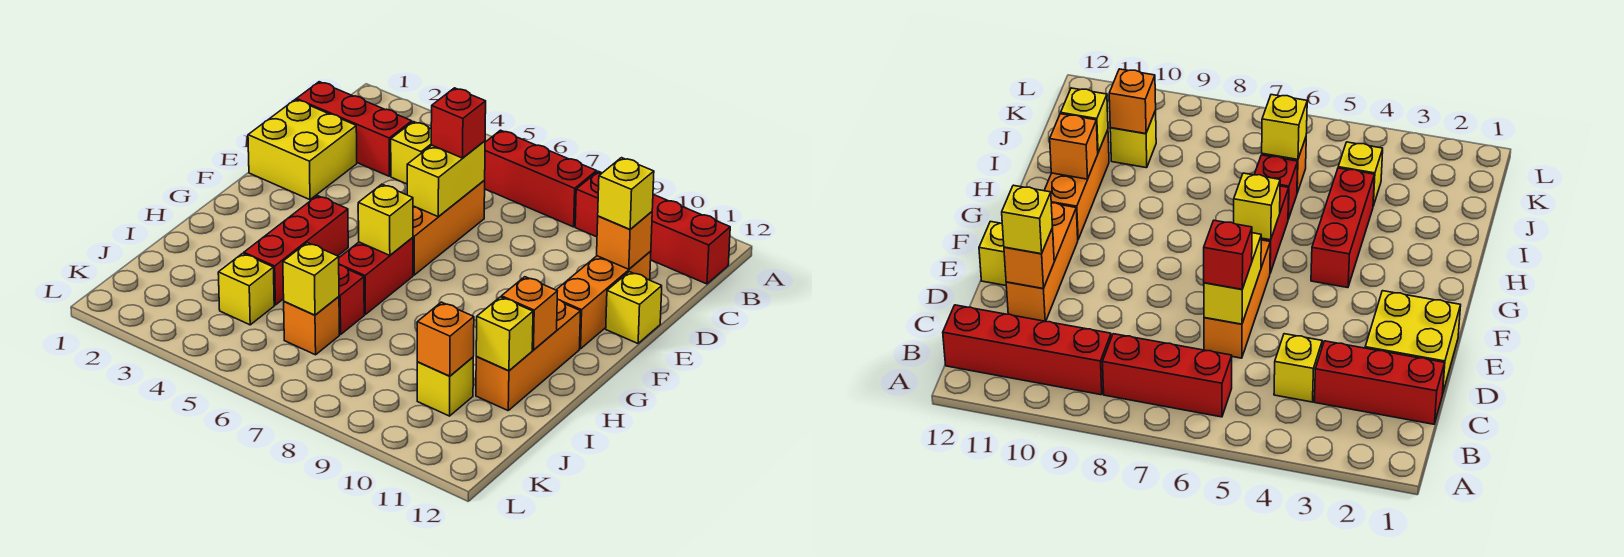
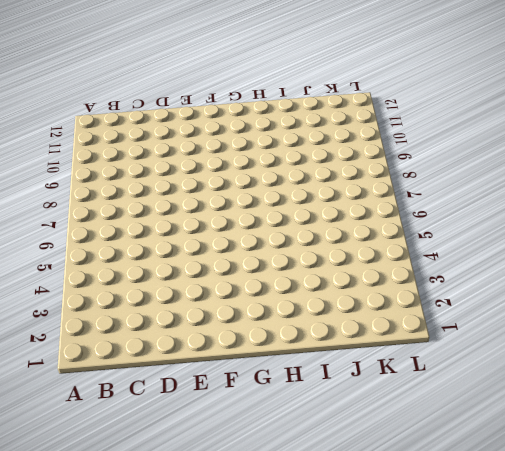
none -> red 1x3 brick [485,130,597,227]
none -> red 1x4 brick [575,171,730,284]
none -> red 1x3 brick [296,82,412,176]

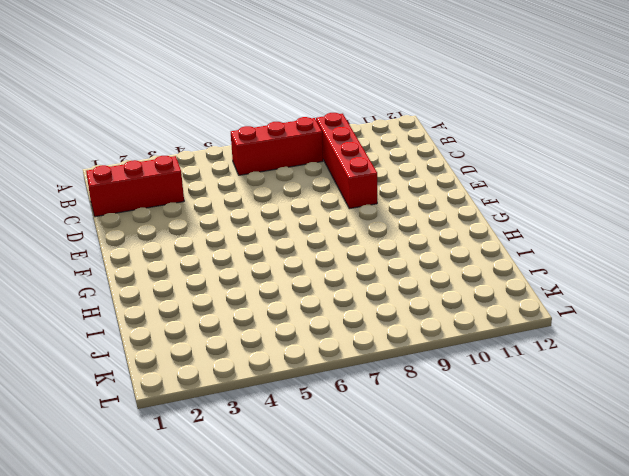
red 1x4 brick [316,113,377,209] -> red 1x4 brick turned to [575,171,730,284]
none -> yellow 1x1 brick [391,122,431,184]
none -> yellow 2x2 brick [248,99,357,200]
none -> orange 1x3 brick [413,180,485,275]

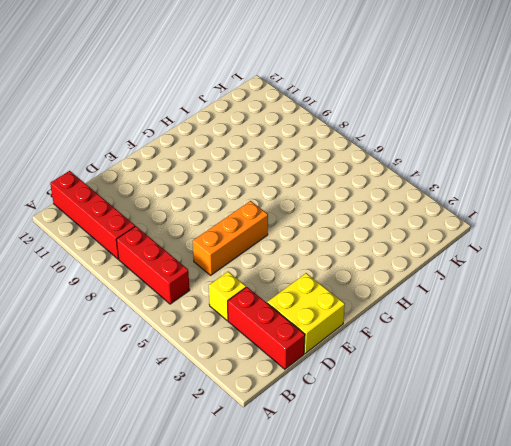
none -> orange 1x3 brick [557,251,651,349]
none -> yellow 1x1 brick [606,272,662,343]
none -> red 1x3 brick [244,196,348,305]

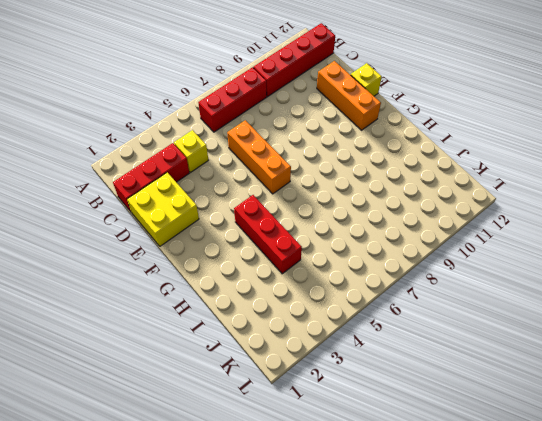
none -> red 1x2 brick [339,238,413,314]
none -> orange 1x3 brick [476,299,581,410]
none -> red 1x1 brick [339,265,364,335]

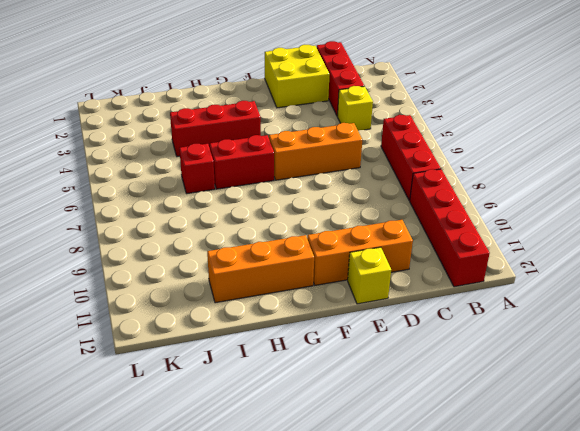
none -> yellow 1x1 brick [218,253,274,325]
none -> orange 1x1 brick [284,297,339,355]
none -> yellow 1x1 brick [417,357,473,416]

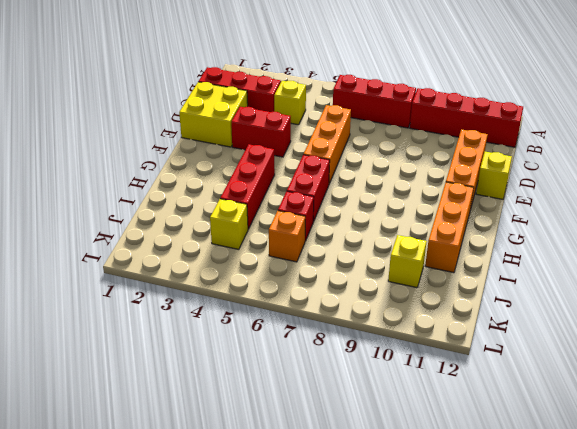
red 1x2 brick [231,107,291,157] -> none
none -> yellow 1x2 brick [407,141,485,216]
none -> orange 1x1 brick [597,212,652,269]
none -> yellow 1x1 brick [358,184,413,255]

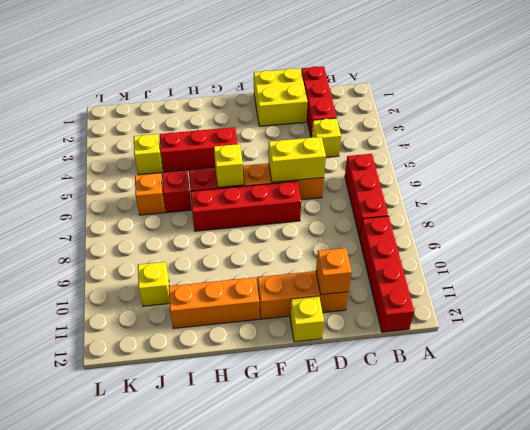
red 1x4 brick [191,181,301,231] -> none
none -> orange 1x1 brick [501,277,557,350]
none -> yellow 1x1 brick [476,297,533,371]
none -> yellow 1x1 brick [283,243,339,315]

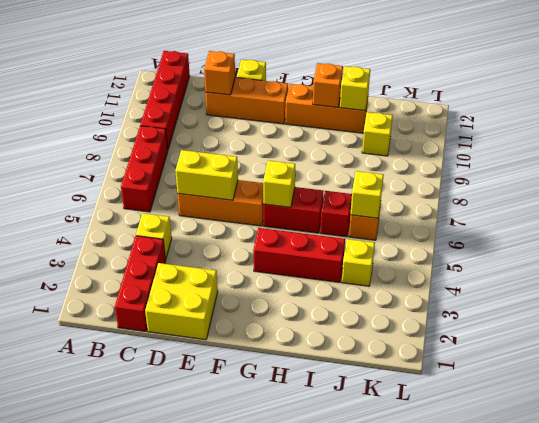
none -> orange 1x1 brick [417,302,474,376]
none -> red 1x1 brick [431,88,486,158]
none -> yellow 1x1 brick [598,158,654,229]

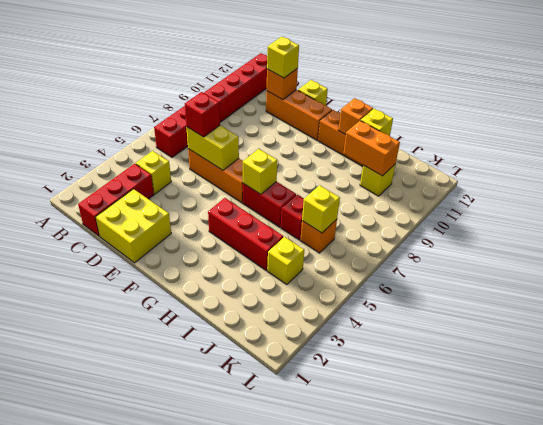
orange 1x2 brick [343,121,400,176] -> orange 1x1 brick [417,302,474,376]

